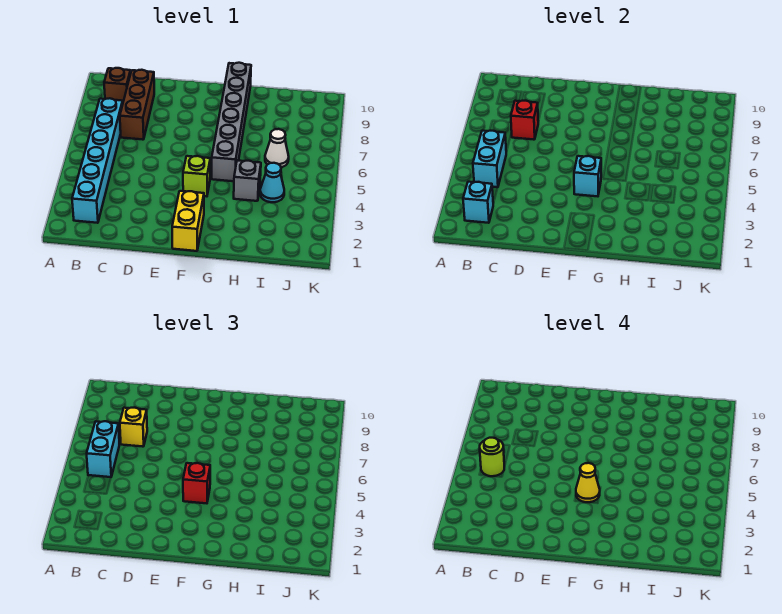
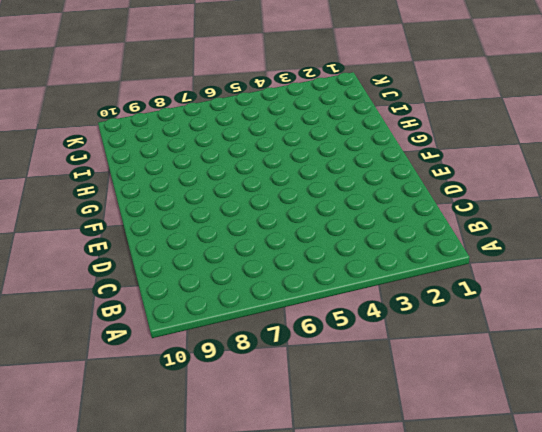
none -> cyan 1x6 brick [72,98,123,223]
none -> brown 1x1 brick [104,68,131,101]
none -> brown 1x3 brick [120,70,154,140]

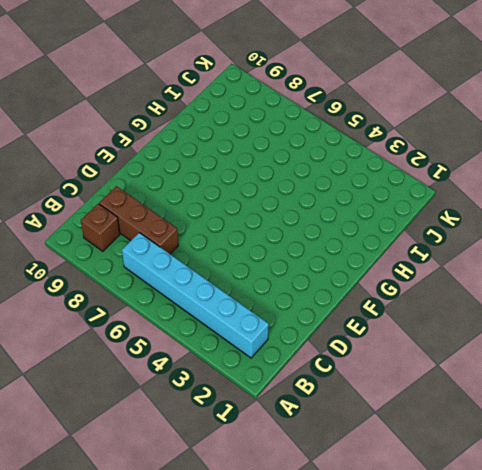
none -> yellow 1x2 brick [172,191,204,251]
none -> lime 1x1 brick [183,156,210,196]
none -> grey 1x6 brick [211,63,251,181]

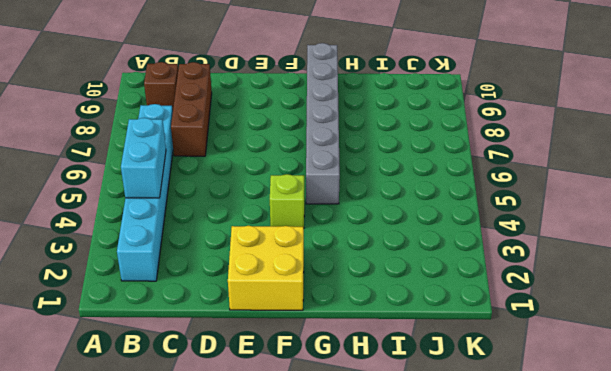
yellow 2x2 brick [228,226,304,310] -> yellow 1x2 brick [172,191,204,251]
none -> grey 1x1 brick [234,161,261,201]
none -> cyan 1x1 cone [260,163,284,202]
none -> white 1x1 cone [265,129,289,167]

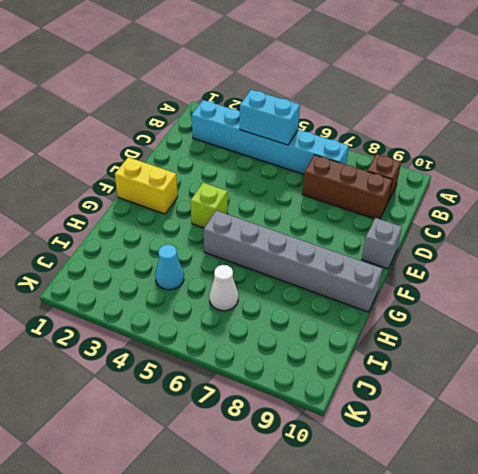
grey 1x1 brick [362,218,402,269] -> grey 1x1 brick moved to [234,161,261,201]
none -> cyan 1x1 brick [463,182,493,223]
none -> red 1x1 brick [511,101,538,140]
none -> cyan 1x1 brick [574,156,601,196]

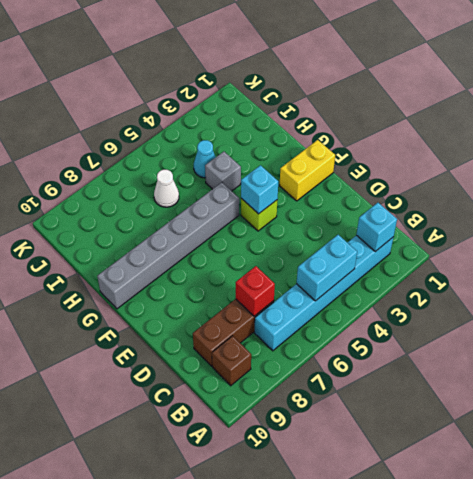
none -> cyan 1x2 brick [87,421,119,477]
none -> yellow 1x1 brick [120,408,147,447]
none -> red 1x1 brick [183,463,210,503]

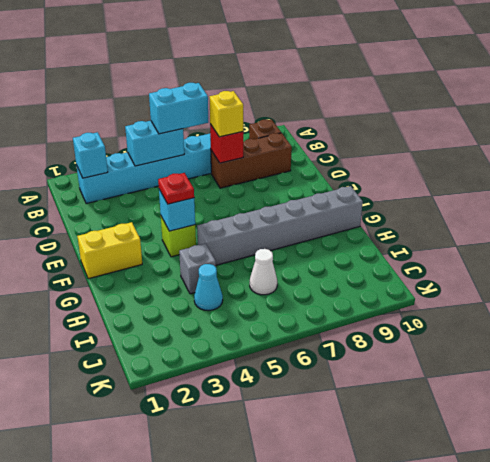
red 1x1 plate [158,173,194,204] -> red 1x1 brick [183,463,210,503]
none -> lime 1x1 round brick [480,438,504,476]
none -> yellow 1x1 cone [576,463,600,502]

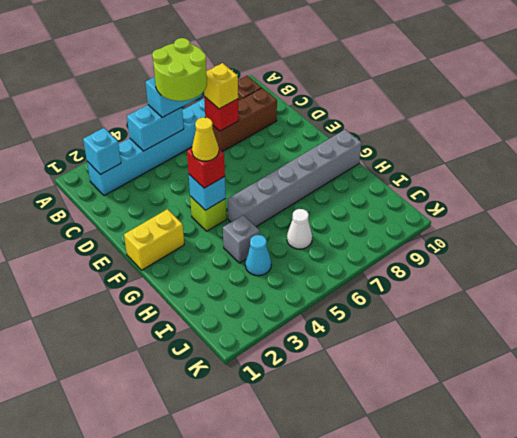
lime 2x2 round brick [152,38,207,101] -> lime 1x1 round brick [480,438,504,476]

